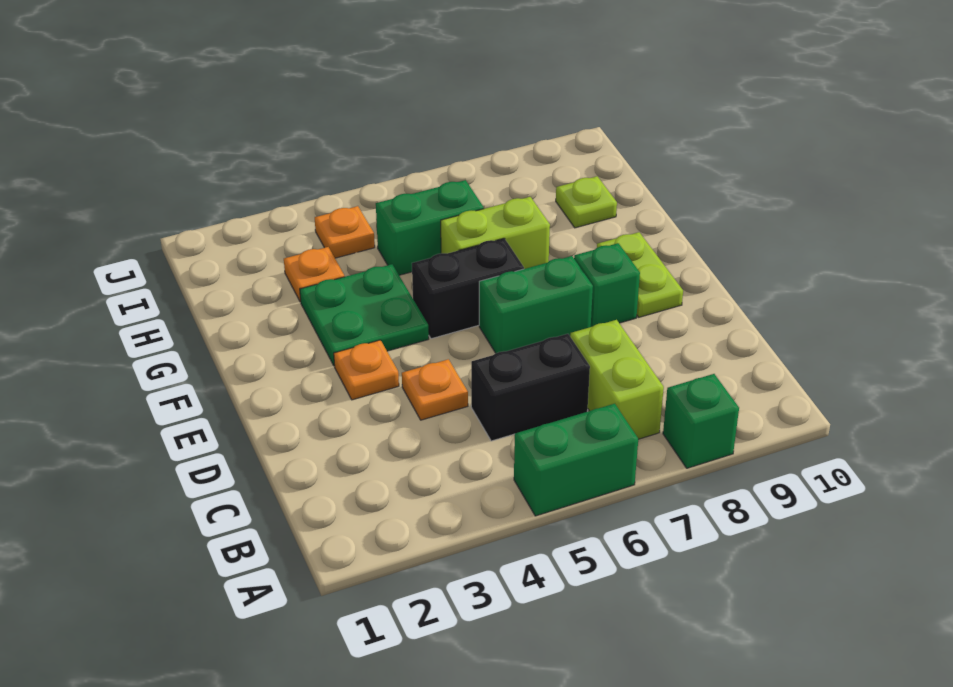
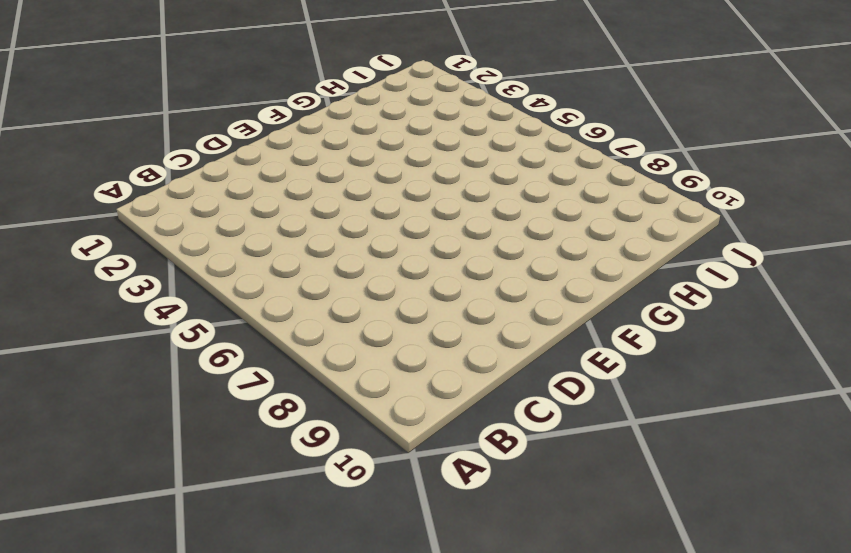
none -> green 1x2 brick [514,404,638,516]
none -> green 1x1 brick [663,374,739,468]
none -> lime 1x2 brick [570,320,664,439]

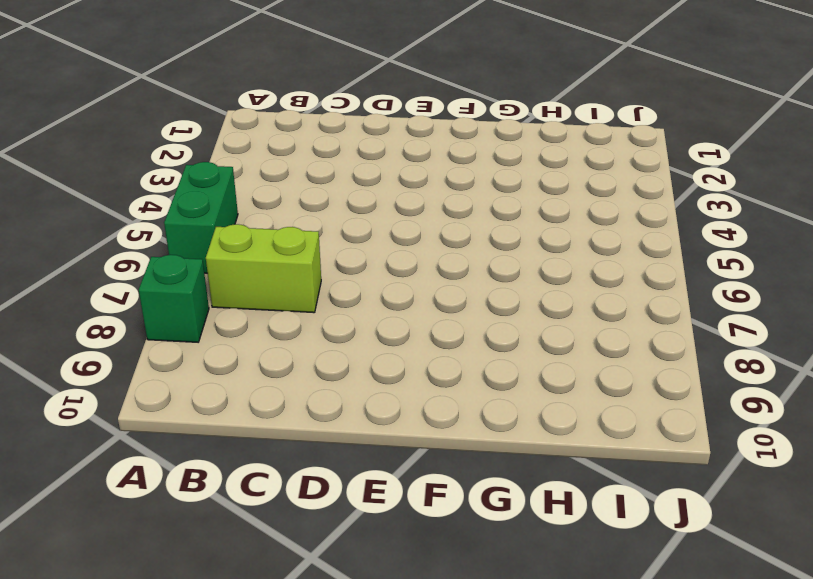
none -> black 1x2 brick [471,334,590,441]
none -> orange 1x1 plate [402,359,468,420]
none -> orange 1x1 plate [334,340,399,400]

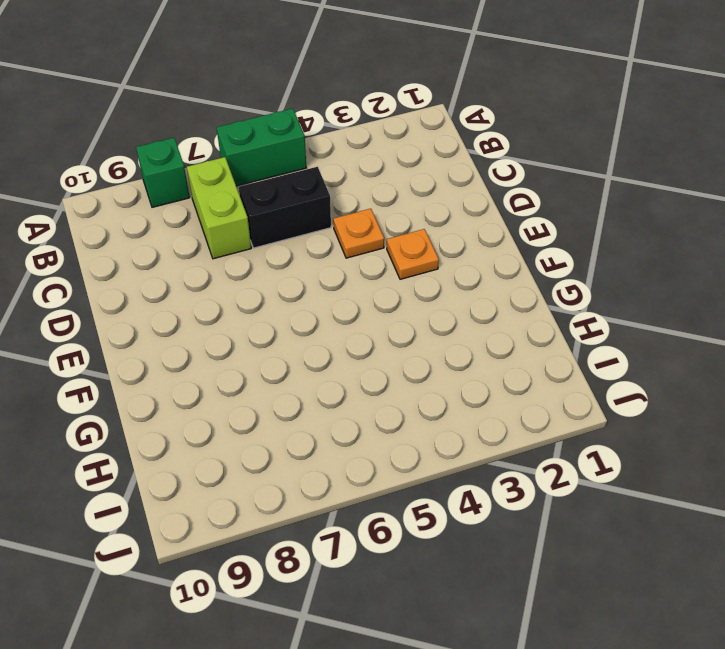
none -> green 1x2 brick [479,256,593,353]
none -> green 1x1 brick [574,243,640,327]
none -> lime 1x2 plate [597,232,683,317]

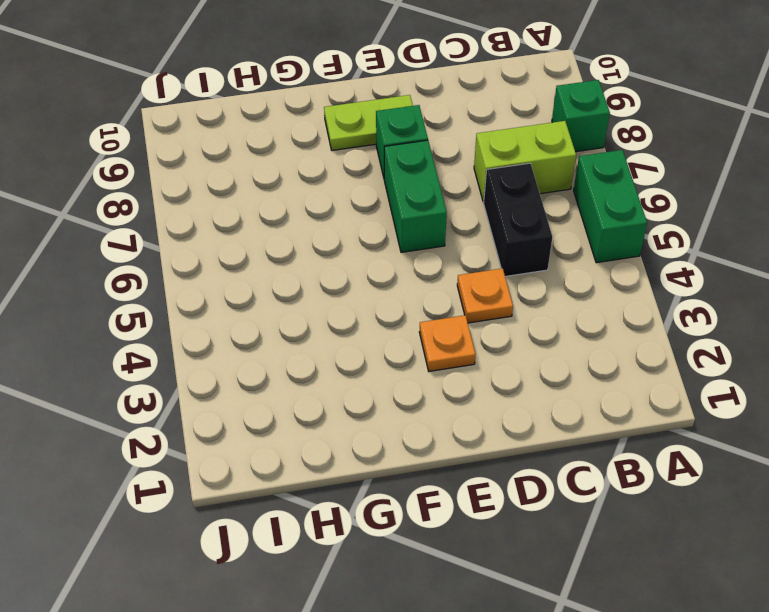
none -> green 2x2 plate [300,264,429,366]
none -> black 1x2 brick [412,238,524,339]
none -> lime 1x2 brick [441,197,550,269]

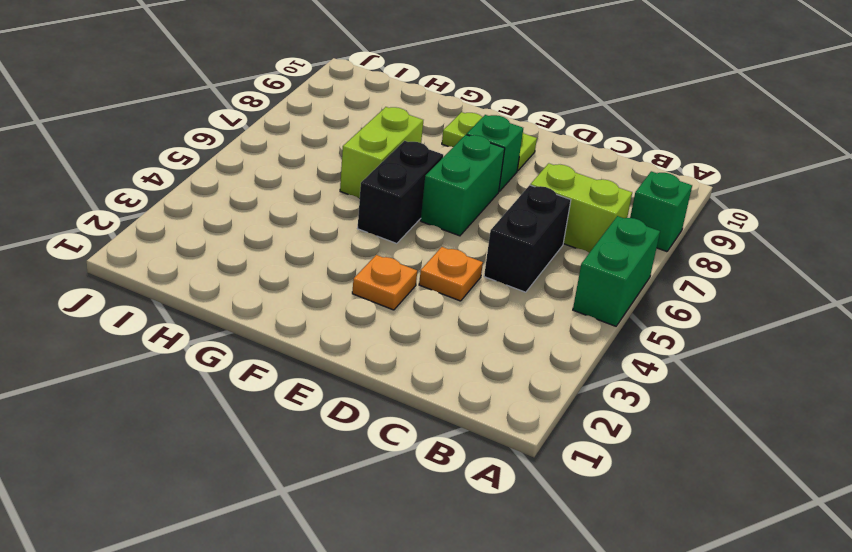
none -> green 2x2 plate [300,264,429,366]
none -> orange 1x1 plate [284,247,345,302]
none -> green 1x2 brick [376,180,484,275]

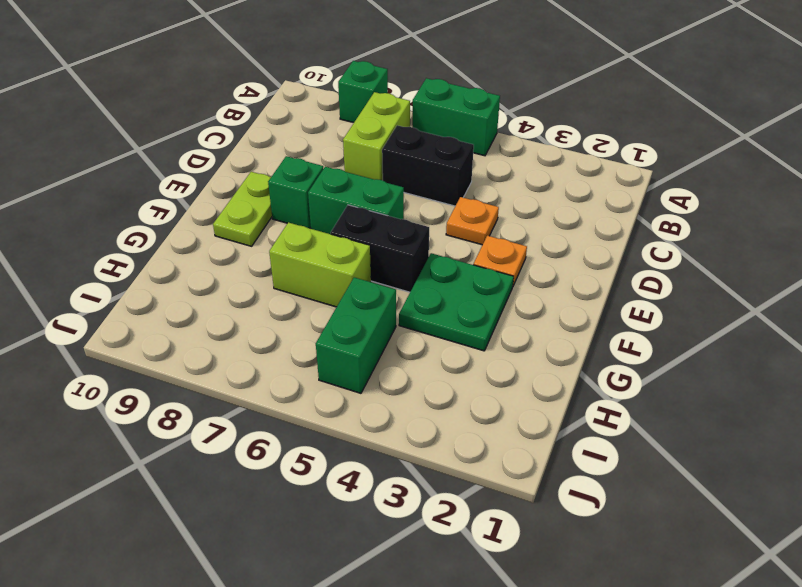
green 1x2 brick [316,277,396,393] -> green 1x2 brick turned to [376,180,484,275]
none -> orange 1x1 plate [284,247,345,302]
none -> lime 1x1 plate [556,176,617,228]
none -> orange 1x1 plate [315,206,375,258]

